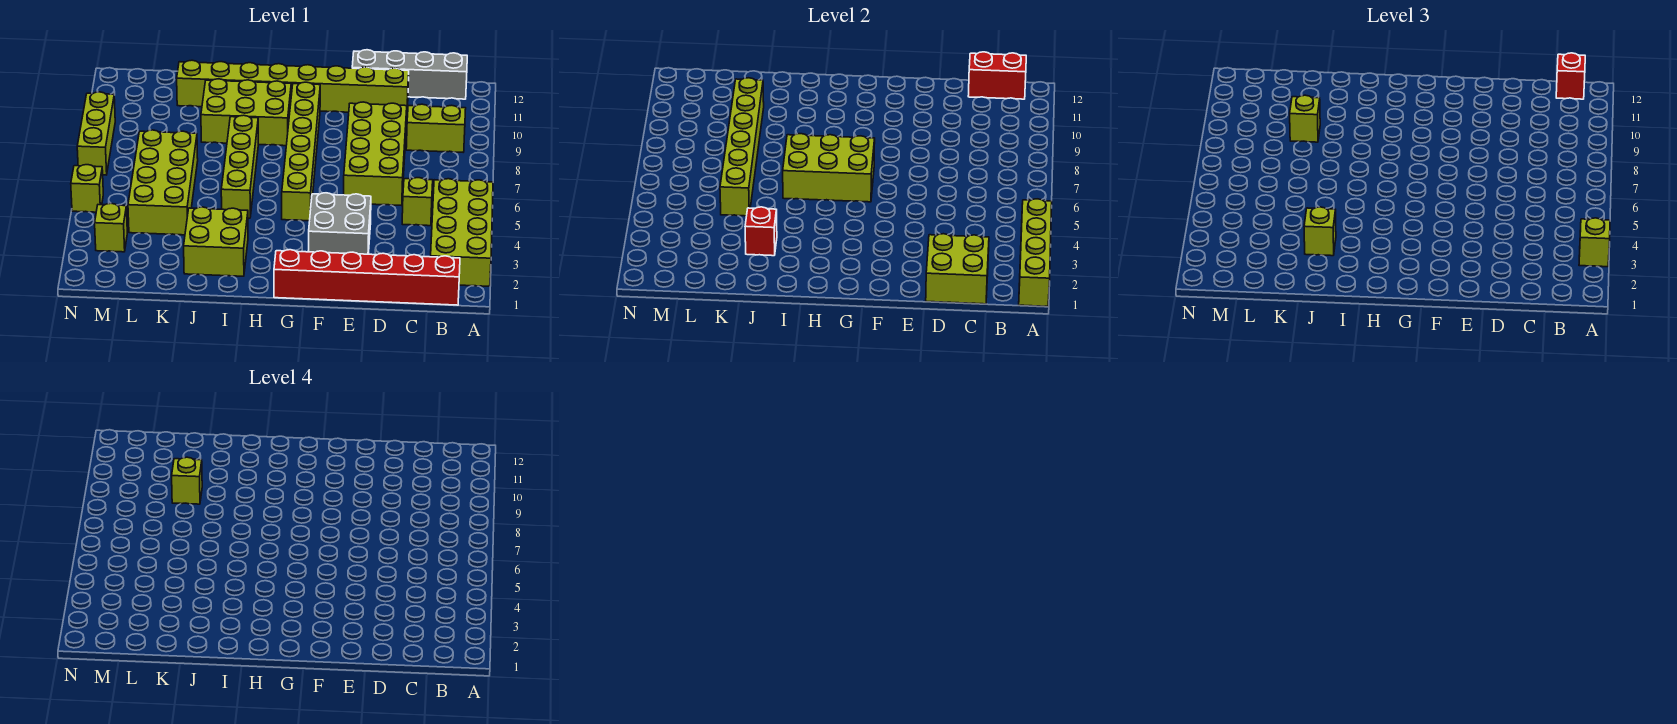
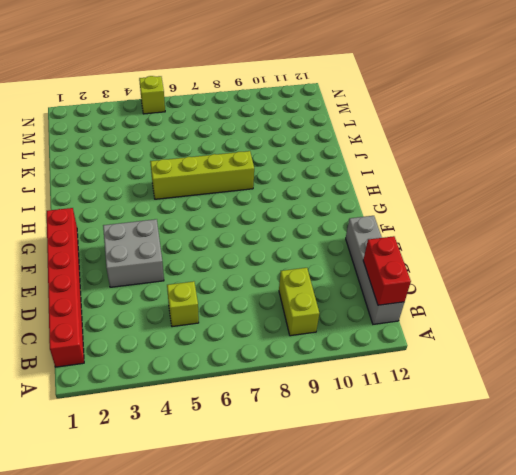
none -> lime 2x4 brick [431,179,493,286]
none -> lime 2x4 brick [344,102,407,205]
none -> lime 1x8 brick [177,60,409,112]

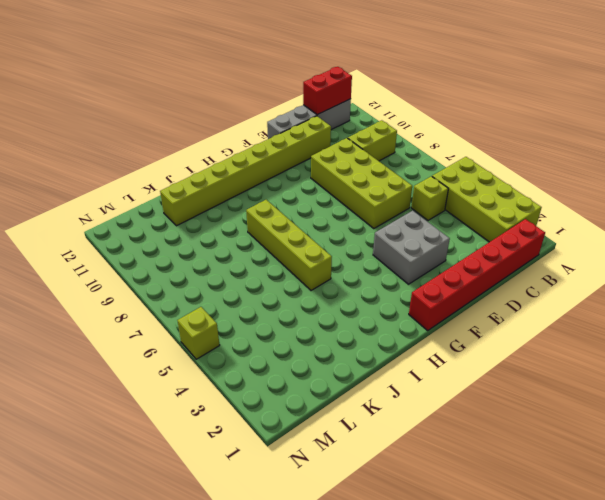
none -> lime 1x6 brick [282,82,320,221]
none -> lime 2x3 brick [201,79,291,146]
none -> lime 2x2 brick [184,207,248,276]

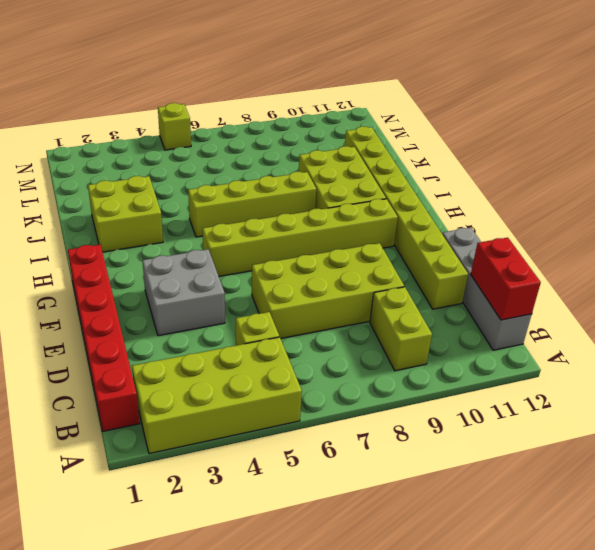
none -> lime 2x4 brick [128,130,198,235]
none -> lime 1x1 brick [95,203,127,252]
none -> lime 1x3 brick [77,92,115,175]

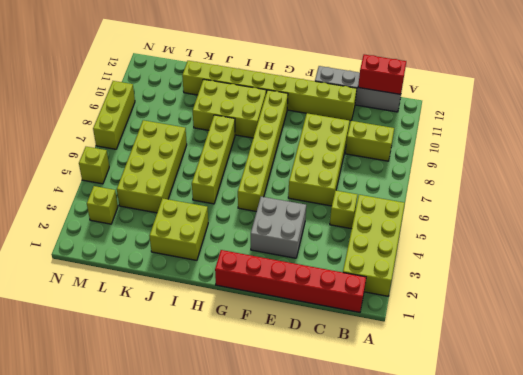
none -> lime 1x4 brick [1019,199,1052,306]
none -> lime 2x2 brick [926,234,989,304]
none -> lime 2x3 brick [783,134,875,202]

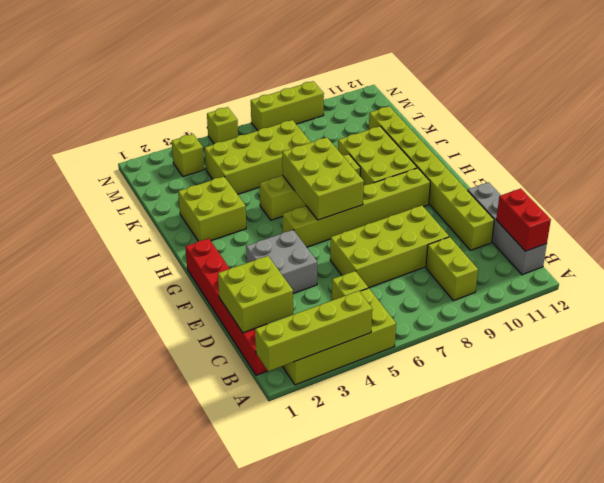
none -> red 1x1 brick [745,207,777,256]
none -> lime 1x6 brick [720,78,764,216]
none -> lime 1x1 brick [1579,218,1610,267]

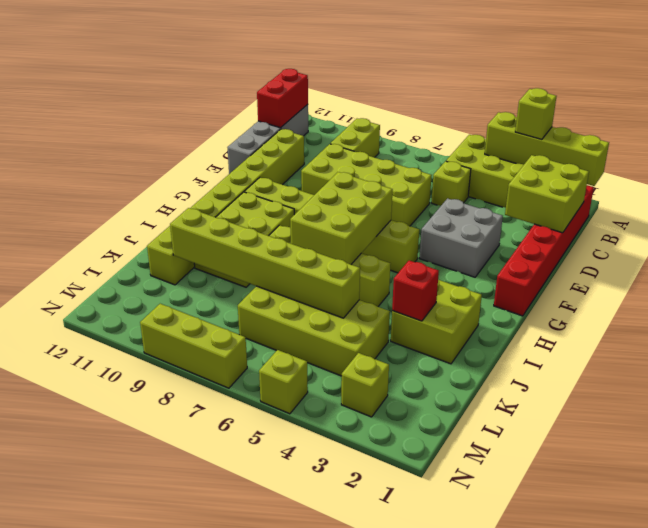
none -> red 1x1 brick [1556,53,1585,99]
none -> lime 1x1 brick [1304,207,1336,256]
none -> lime 1x1 brick [1290,95,1320,142]

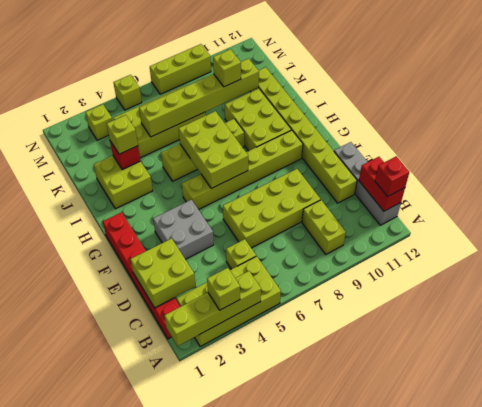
none -> lime 1x1 brick [172,457,202,504]

